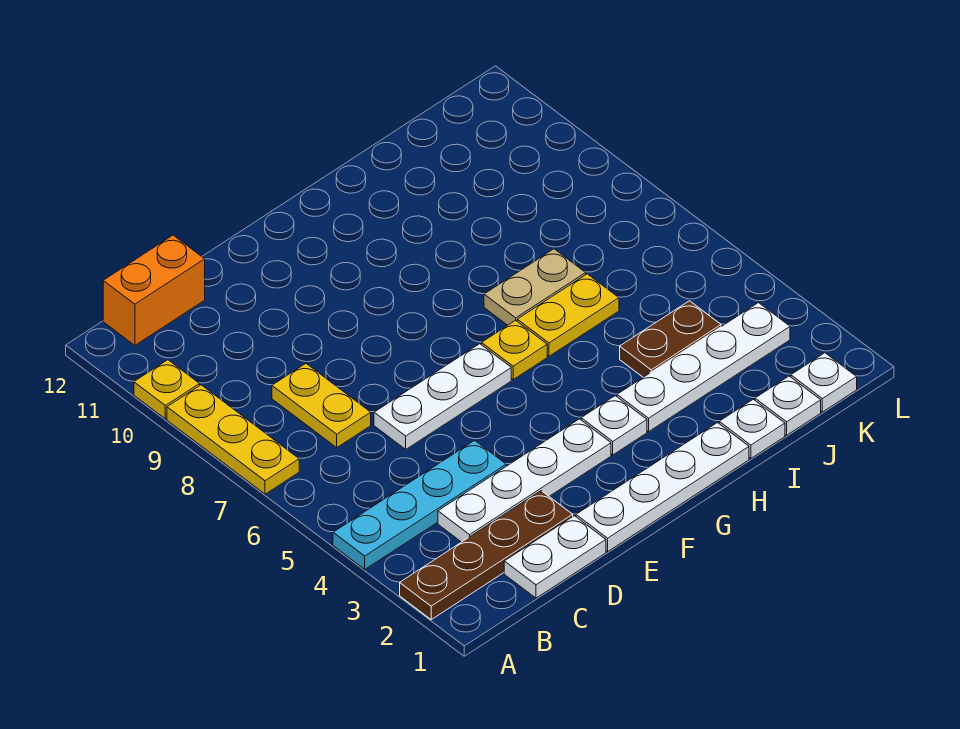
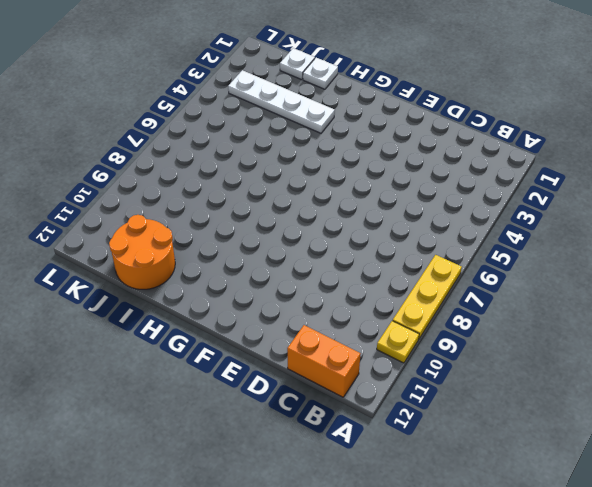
orange 2x2 round brick [109,215,175,289] -> none
none -> brown 1x4 plate [400,491,573,619]
none -> cyan 1x4 plate [333,440,506,569]
none -> white 1x2 plate [504,516,606,598]

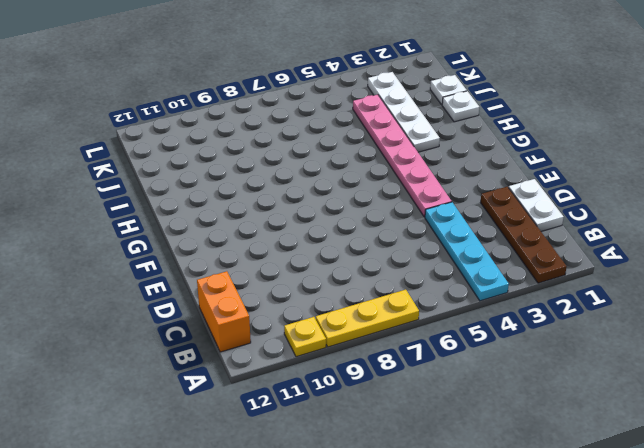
pink 1x6 plate [353,95,452,217] -> brown 1x2 plate [620,301,721,377]
none -> white 1x4 plate [438,419,611,542]
none -> yellow 1x2 plate [272,364,371,447]
none -> white 1x3 plate [374,344,511,449]

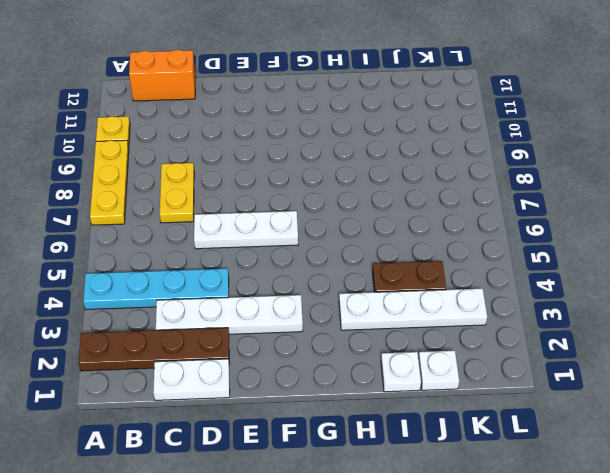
none -> white 1x4 plate [576,423,749,551]
none -> white 1x1 plate [581,396,647,455]
none -> yellow 1x1 plate [482,320,547,380]

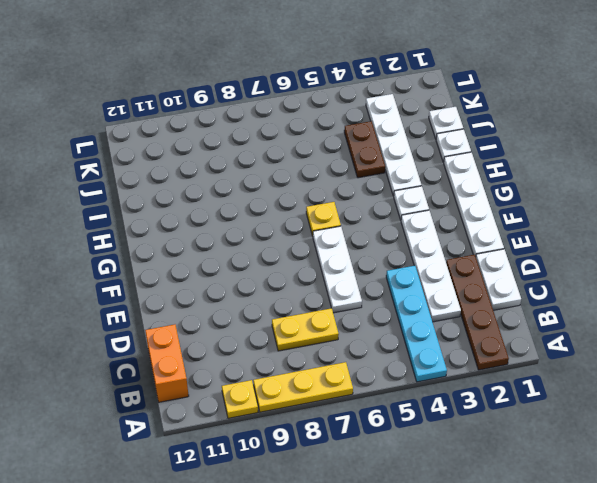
none -> yellow 1x2 plate [517,274,619,356]
none -> tan 1x2 plate [484,249,586,325]
none -> white 1x1 plate [791,353,857,412]

